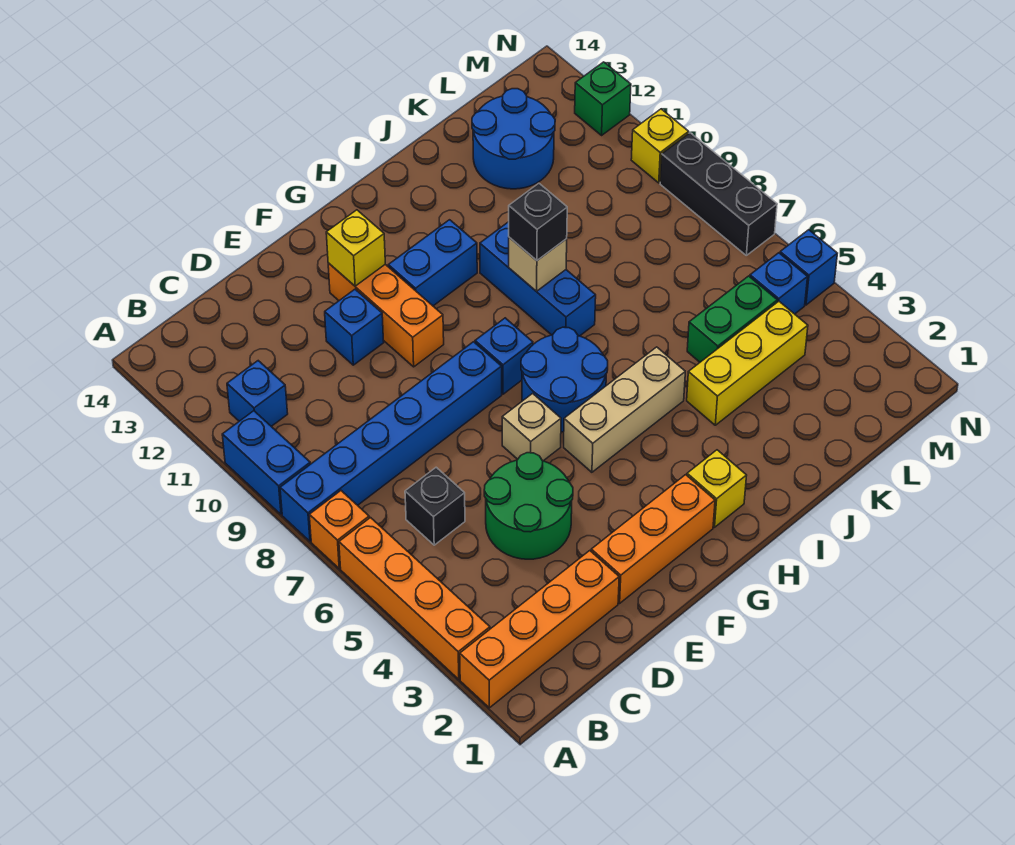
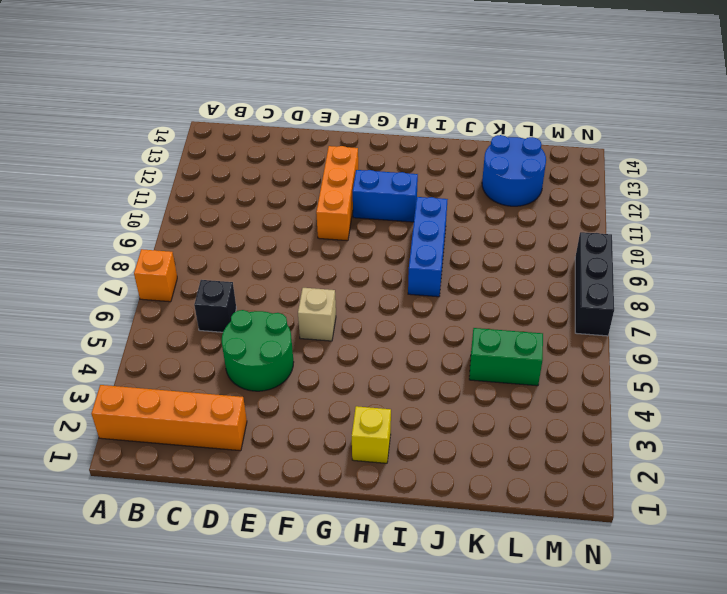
none -> orange 1x4 brick [339,518,490,679]
none -> blue 1x6 brick [280,342,502,541]
none -> blue 1x2 brick [222,411,310,515]

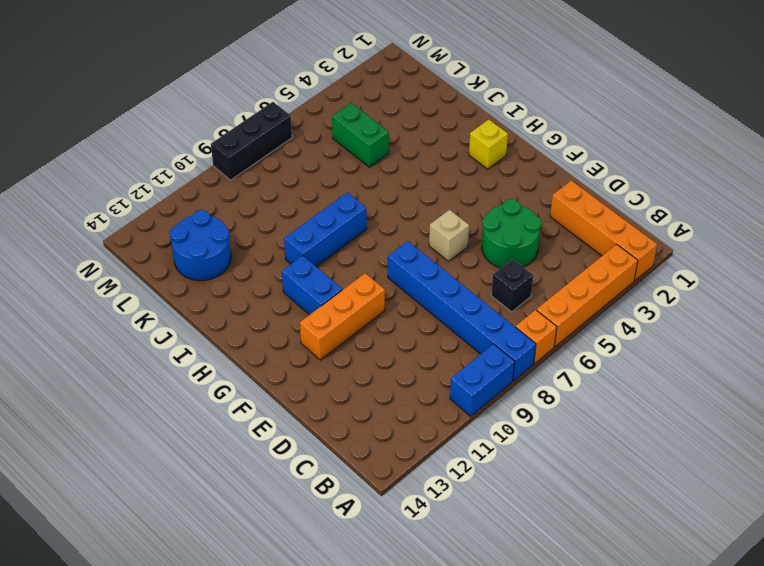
none -> blue 1x1 brick [227,361,288,426]
none -> orange 1x3 brick [591,475,715,603]
none -> blue 1x1 brick [325,289,384,365]

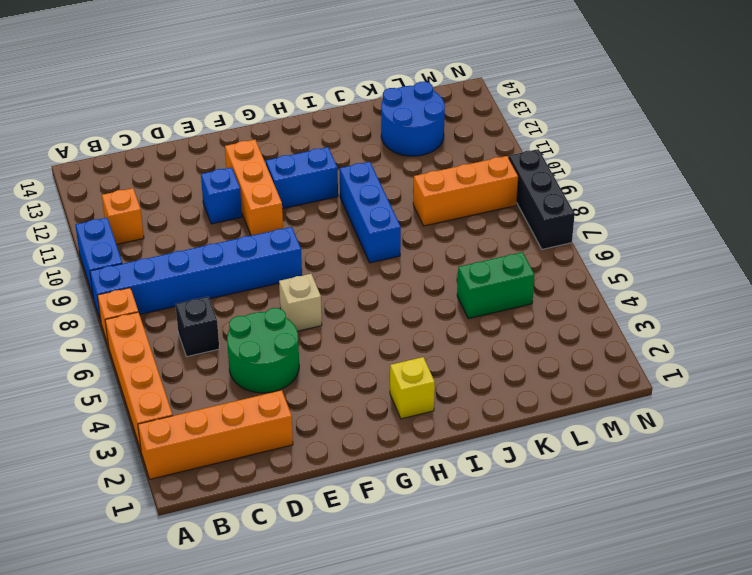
orange 1x1 brick [102,188,144,244] -> blue 1x1 brick [227,361,288,426]
orange 1x3 brick [413,156,518,226] -> orange 1x3 brick moved to [591,475,715,603]
none -> tan 1x3 brick [564,347,685,472]
none -> blue 2x2 round brick [521,327,608,432]
none -> blue 1x1 brick [475,318,533,394]

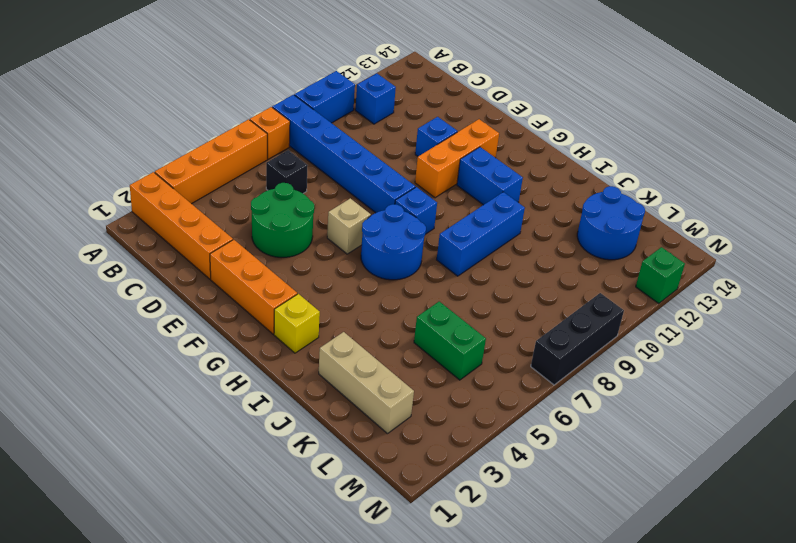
tan 1x3 brick [319,332,414,434] -> tan 1x3 brick moved to [564,347,685,472]
none -> yellow 1x3 brick [687,301,808,425]
none -> blue 1x1 brick [750,253,807,314]
none -> blue 1x1 brick [780,230,837,305]

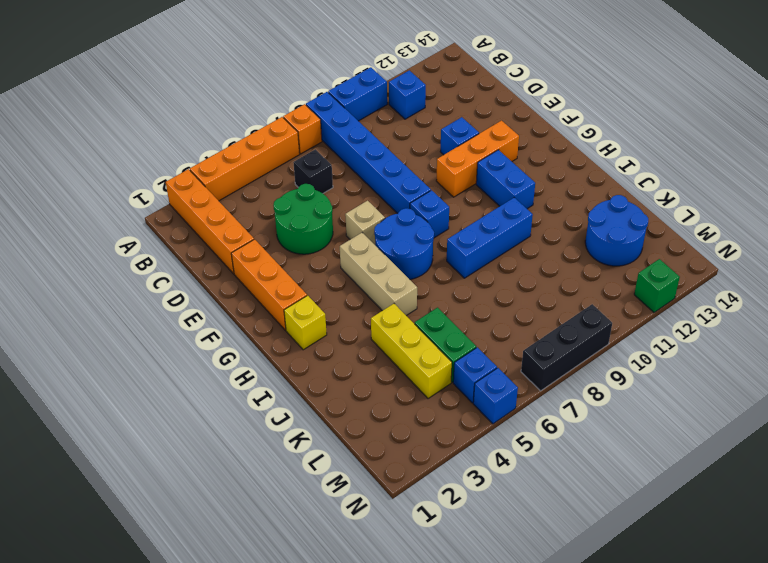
none -> yellow 1x1 brick [631,109,689,183]
none -> yellow 1x1 brick [326,210,385,286]
none -> tan 1x1 brick [509,237,567,291]

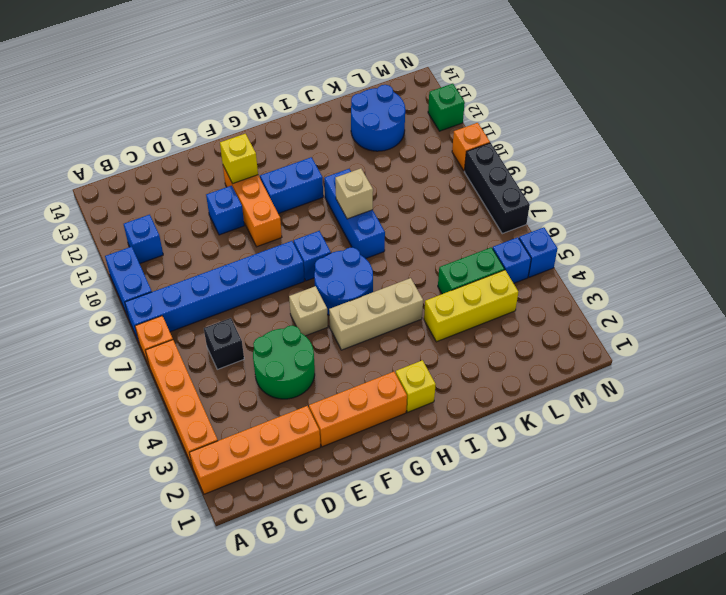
orange 1x1 brick [452,123,490,171] -> yellow 1x1 brick [631,109,689,183]
none -> black 1x1 brick [509,183,567,260]

